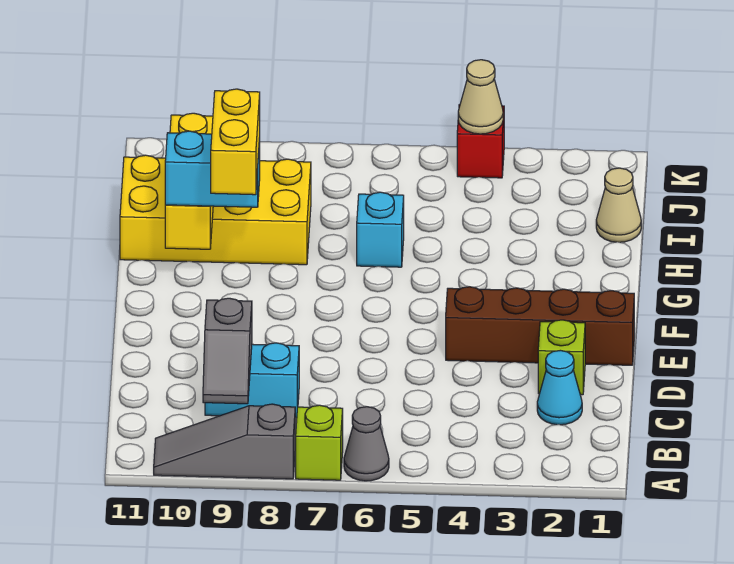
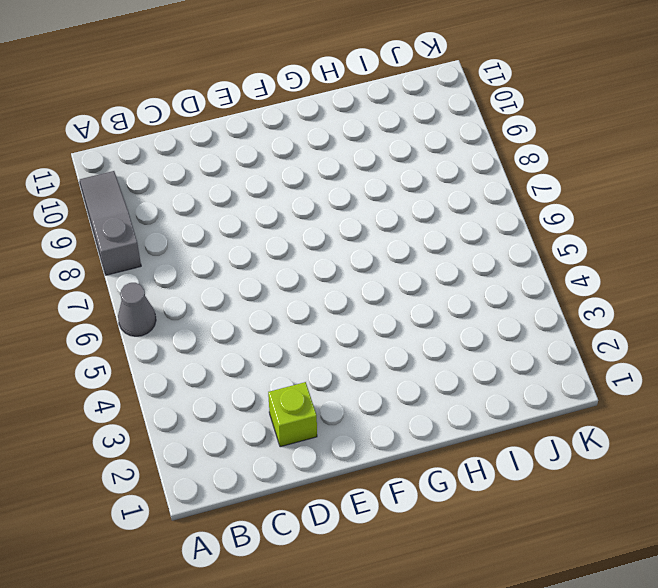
none -> lime 1x1 brick [296,405,343,480]
none -> cyan 1x1 cone [537,350,582,425]
none -> cyan 1x2 brick [205,343,299,418]

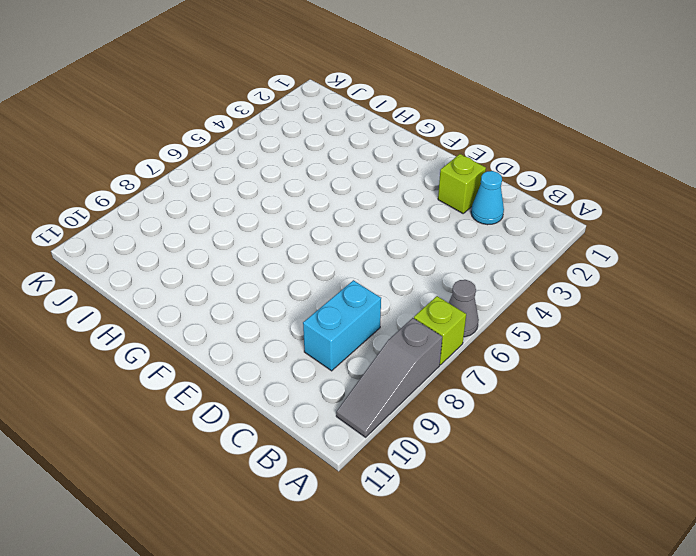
none -> brown 1x4 brick [446,287,634,365]
none -> cyan 1x1 brick [357,192,404,267]
none -> yellow 2x4 brick [120,155,311,265]

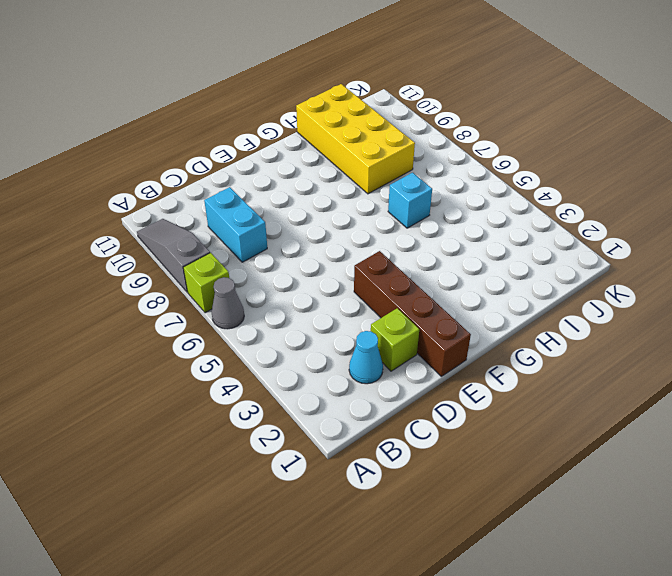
none -> tan 1x1 cone [596,168,641,242]
none -> red 1x1 brick [457,105,504,178]
none -> grey 1x2 slope [203,298,252,404]

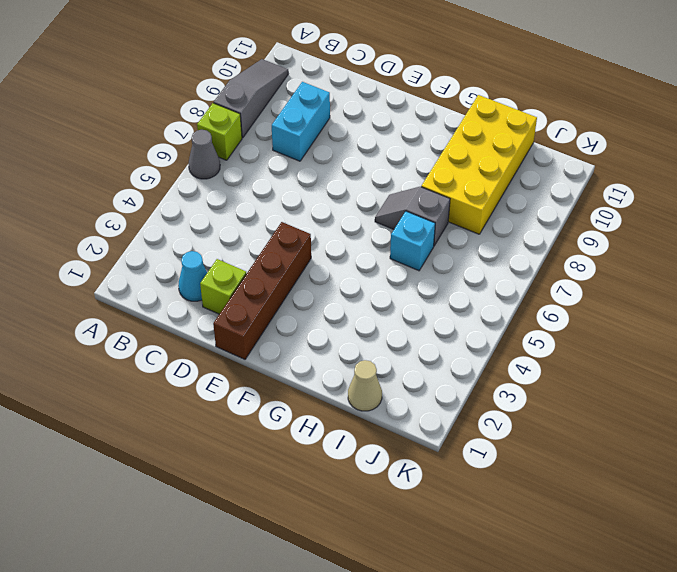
grey 1x2 slope [375,187,450,246] -> grey 1x2 slope moved to [203,298,252,404]
none -> red 1x1 brick [457,105,504,178]
none -> yellow 1x3 brick [165,113,213,249]
none -> tan 1x1 cone [458,60,503,134]

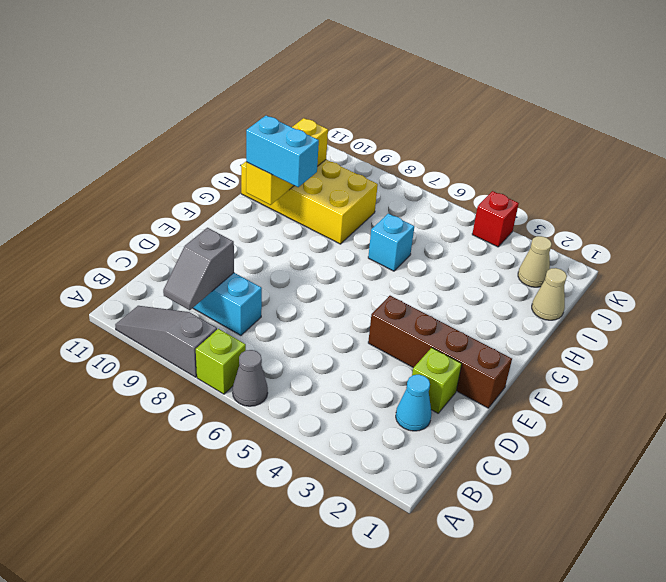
tan 1x1 cone [518,236,552,287] -> tan 1x1 cone moved to [458,60,503,134]
none -> yellow 1x2 brick [211,89,260,195]

